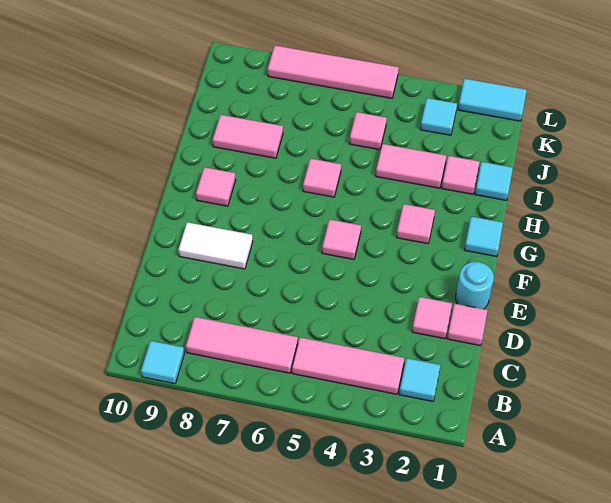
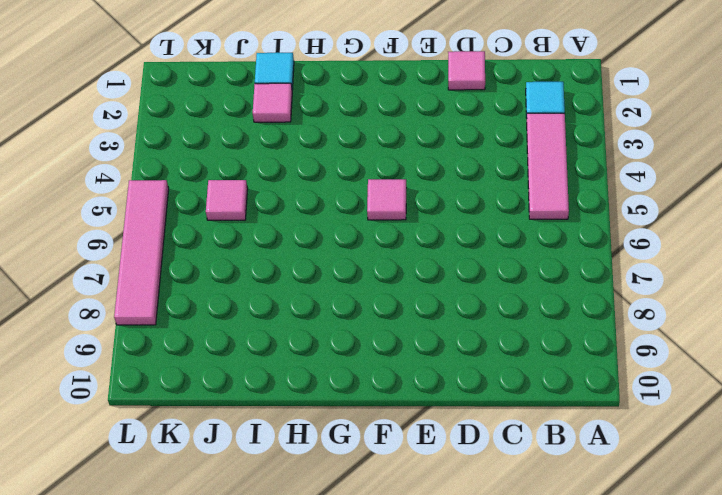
none -> cyan 1x1 tile [141,341,184,384]
none -> pink 1x3 tile [186,317,298,373]
none -> pink 1x1 tile [412,297,452,339]

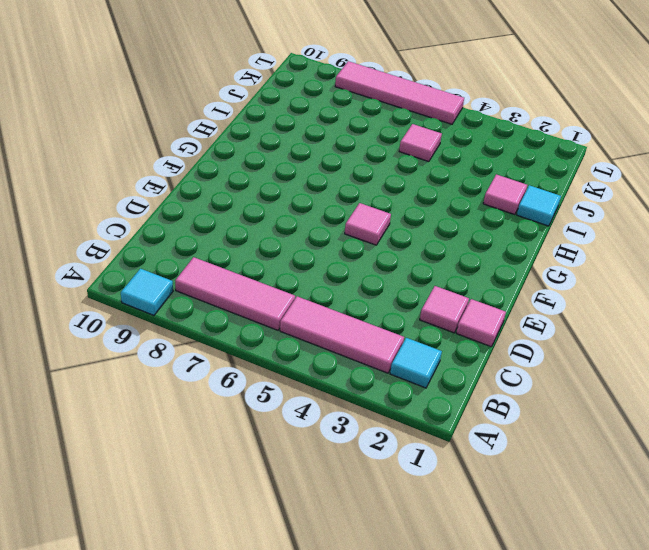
none -> cyan 1x1 round brick [456,262,494,309]
none -> white 1x2 tile [178,222,253,269]
none -> cyan 1x1 tile [464,216,503,257]

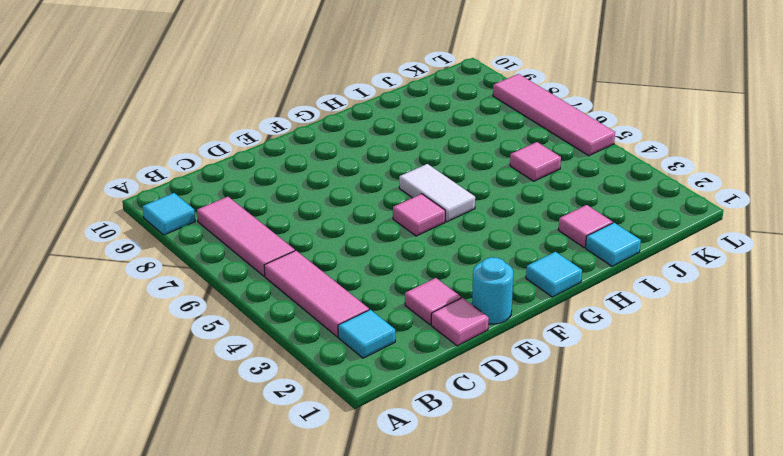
white 1x2 tile [399,164,475,222] -> white 1x2 tile moved to [178,222,253,269]
none -> pink 1x1 tile [396,204,435,244]
none -> pink 1x1 tile [196,167,236,206]
none -> pink 1x1 tile [303,158,341,197]

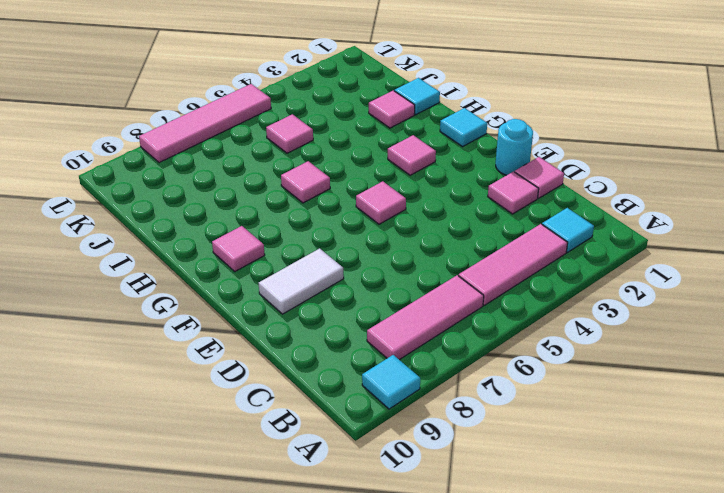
none -> pink 1x2 tile [376,144,446,188]
none -> pink 1x2 tile [213,115,283,158]
none -> cyan 1x1 tile [420,98,457,135]

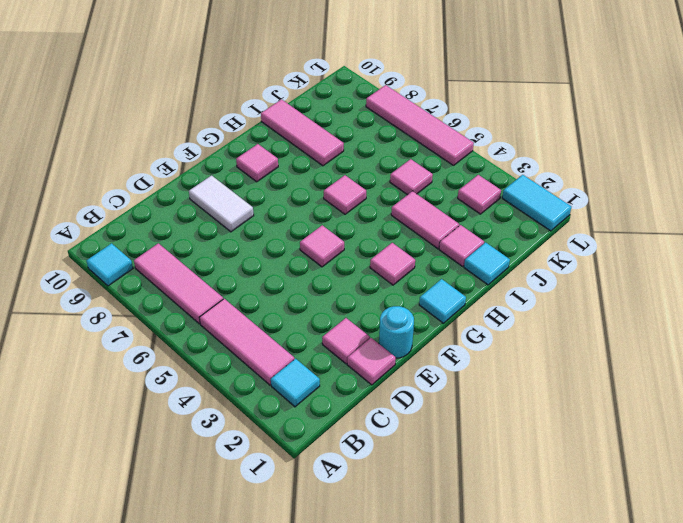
pink 1x3 tile [261,100,344,166] -> pink 1x2 tile [213,115,283,158]
pink 1x1 tile [458,175,501,214] -> cyan 1x1 tile [420,98,457,135]

